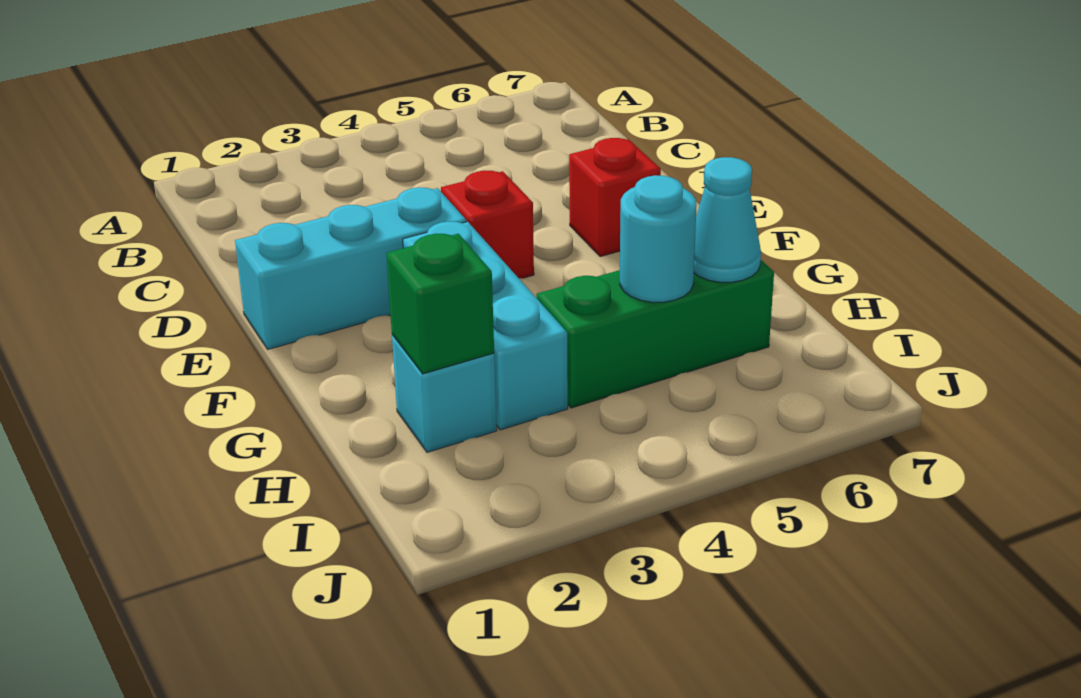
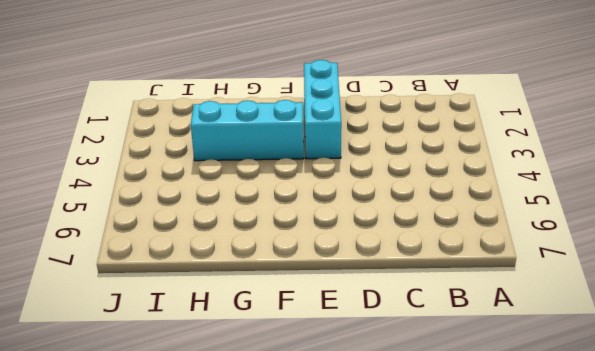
none -> red 1x1 brick [441,171,534,278]
none -> red 1x1 brick [569,138,661,257]

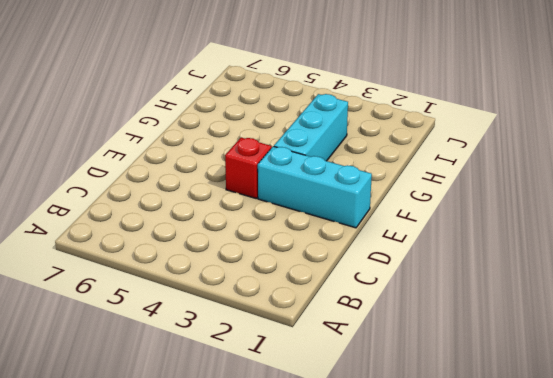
none -> red 1x1 brick [569,138,661,257]
none -> cyan 1x1 brick [392,335,497,452]

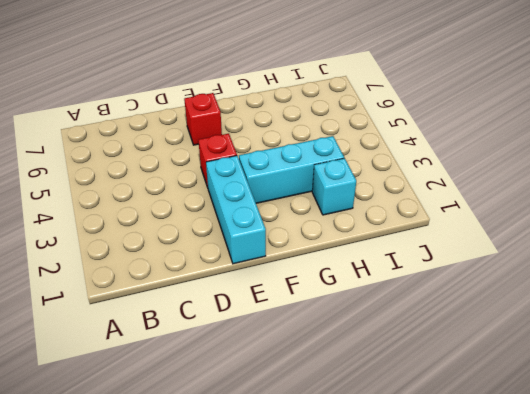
none -> green 1x3 brick [536,260,774,408]
none -> green 1x1 brick [386,234,494,374]

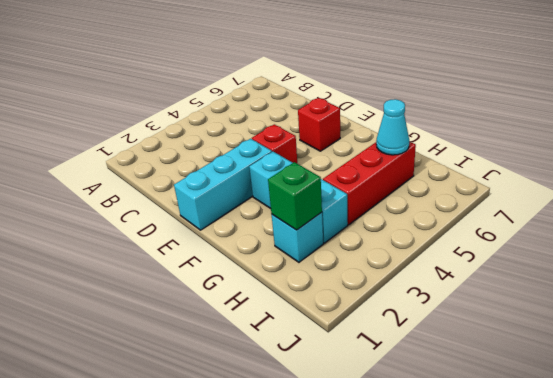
red 1x3 brick [323,142,416,225] -> green 1x3 brick [536,260,774,408]
none -> cyan 1x1 round brick [620,175,696,302]

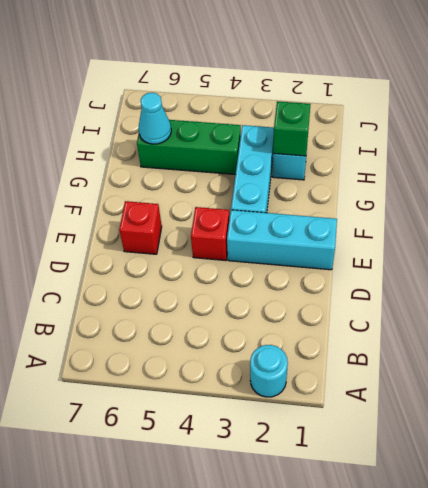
cyan 1x1 round brick [250,345,288,397] -> cyan 1x1 round brick moved to [620,175,696,302]

